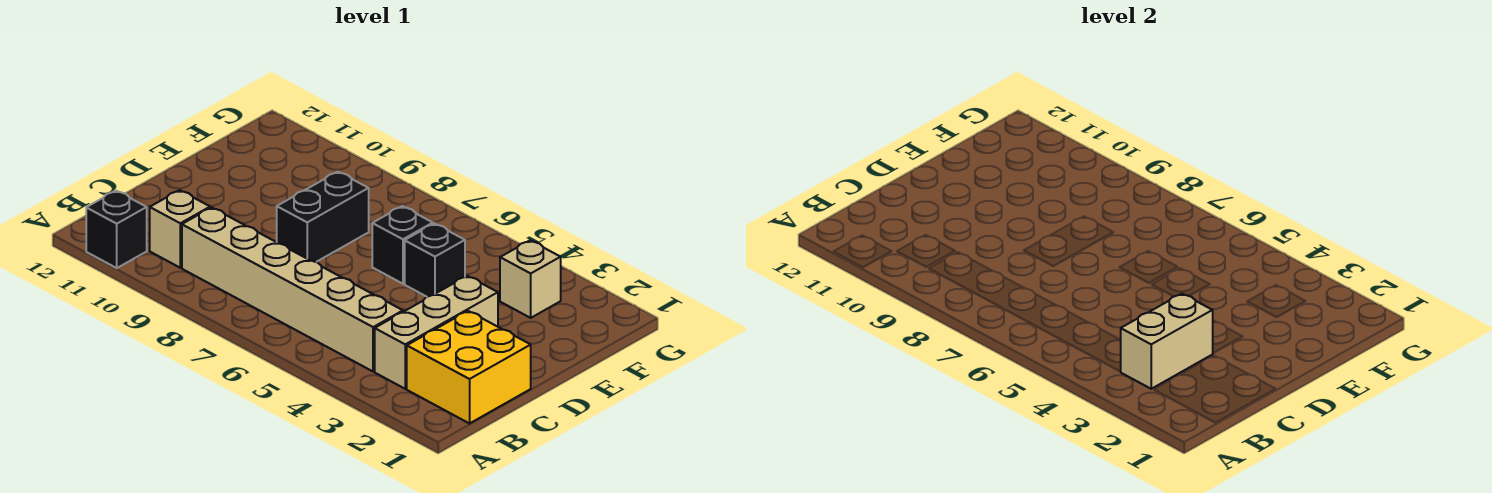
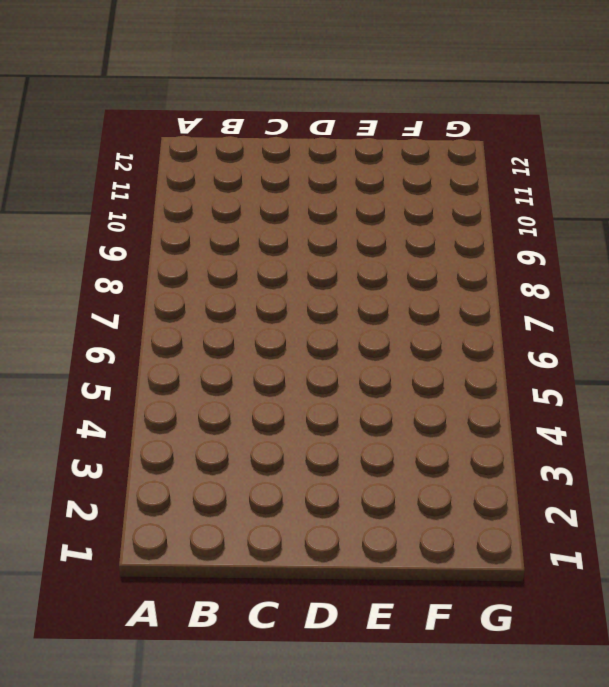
none -> black 1x1 brick [86,191,147,268]
none -> yellow 2x2 brick [407,311,531,423]

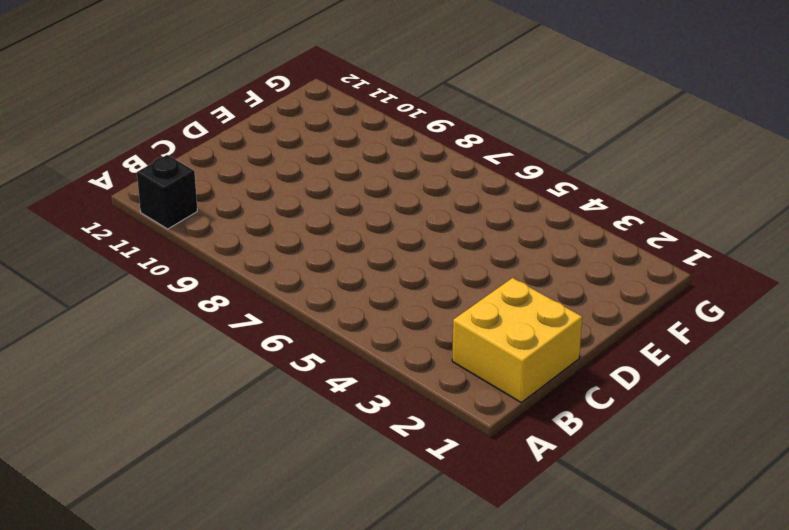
none -> tan 1x3 brick [375,276,498,389]
none -> tan 1x6 brick [182,207,403,372]

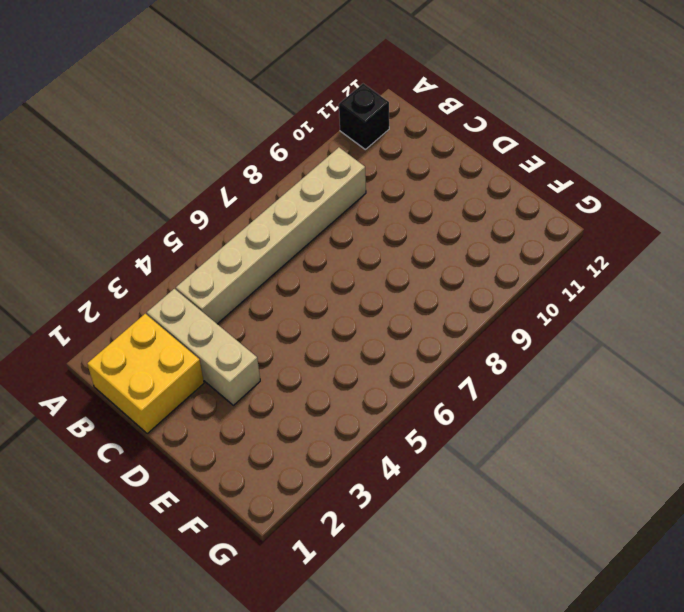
none -> tan 1x1 brick [150,190,210,268]
none -> black 1x2 brick [277,172,369,262]

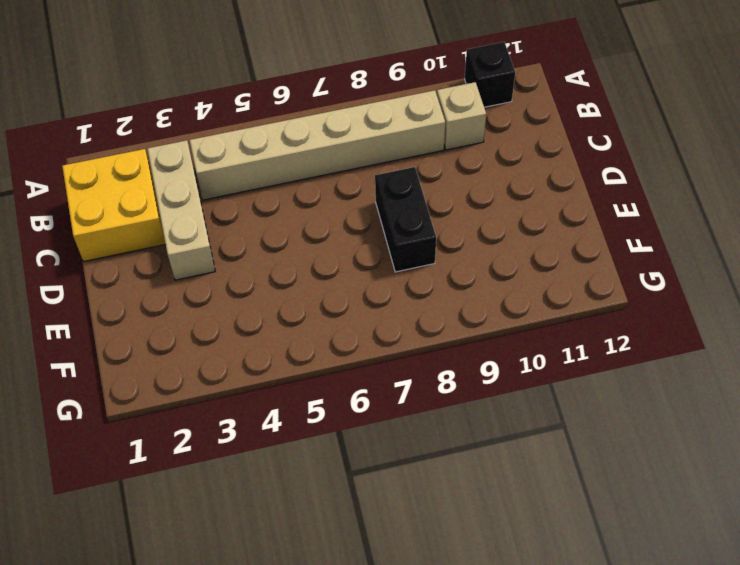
none -> black 1x1 brick [405,224,465,297]
none -> black 1x1 brick [372,206,433,284]

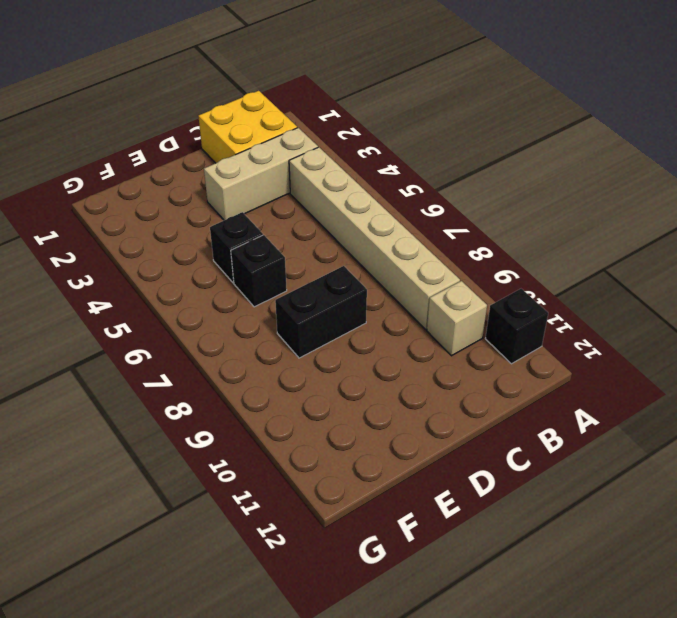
none -> tan 1x1 brick [500,241,561,318]
none -> tan 1x2 brick [1121,294,1213,389]

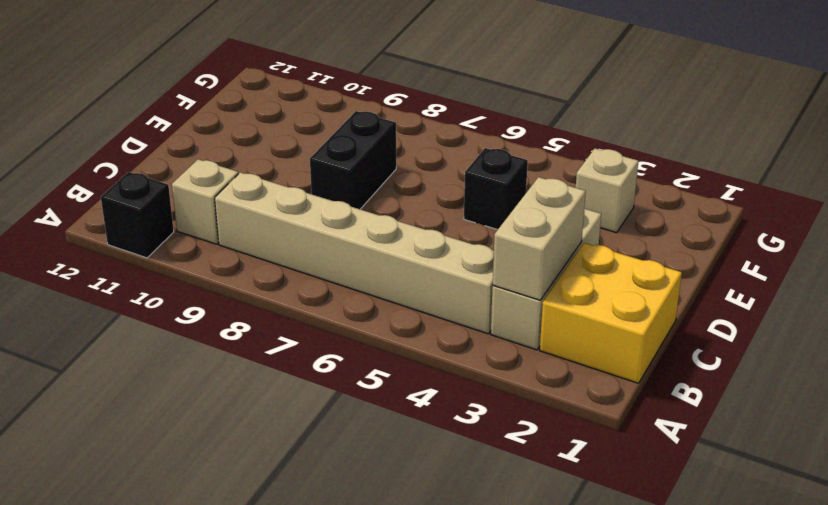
none -> black 1x1 brick [372,206,433,284]

